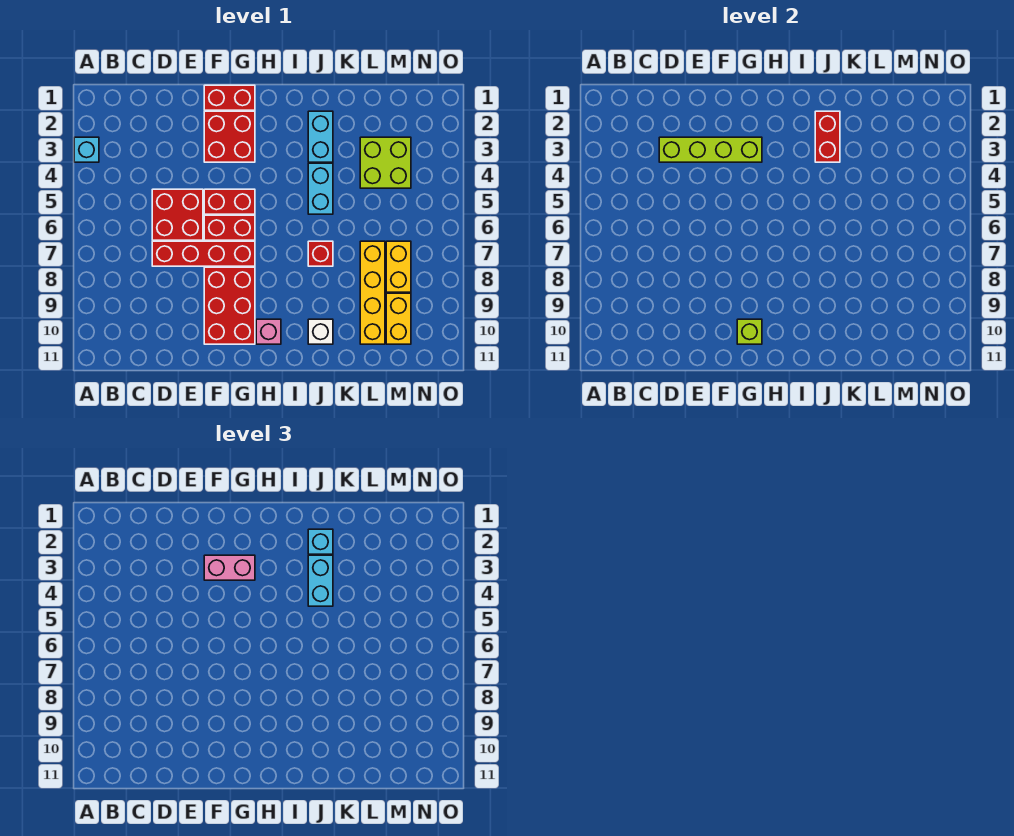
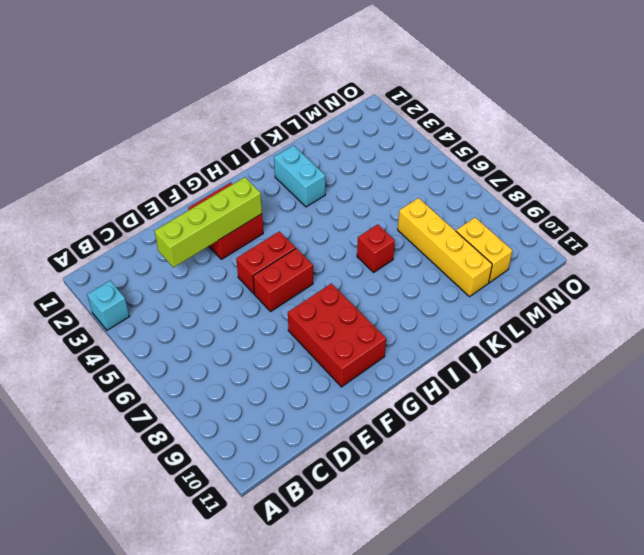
none -> red 2x2 brick [152,189,203,240]
none -> red 1x4 brick [152,241,255,266]
none -> red 1x2 brick [204,85,255,110]

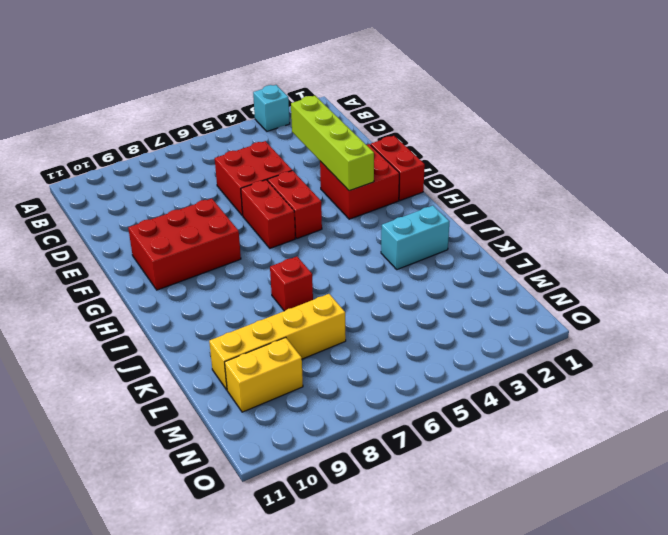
none -> red 1x4 brick [152,241,255,266]
none -> pink 1x1 brick [256,319,281,344]
none -> cyan 1x2 brick [308,163,333,214]

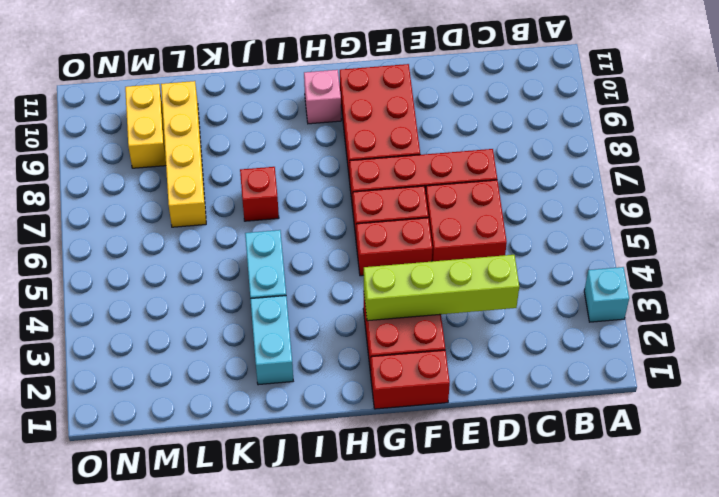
none -> white 1x1 brick [308,319,333,344]
none -> lime 2x2 brick [360,137,411,188]
none -> yellow 1x2 brick [386,241,411,292]

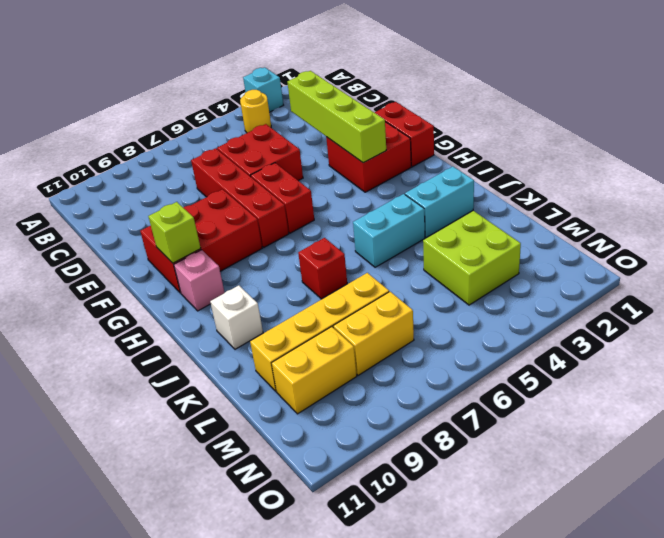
yellow 1x1 round brick [240,90,271,133] -> none
none -> red 1x2 brick [204,189,255,214]
none -> red 1x2 brick [815,111,840,162]
none -> pink 1x2 brick [204,555,255,580]

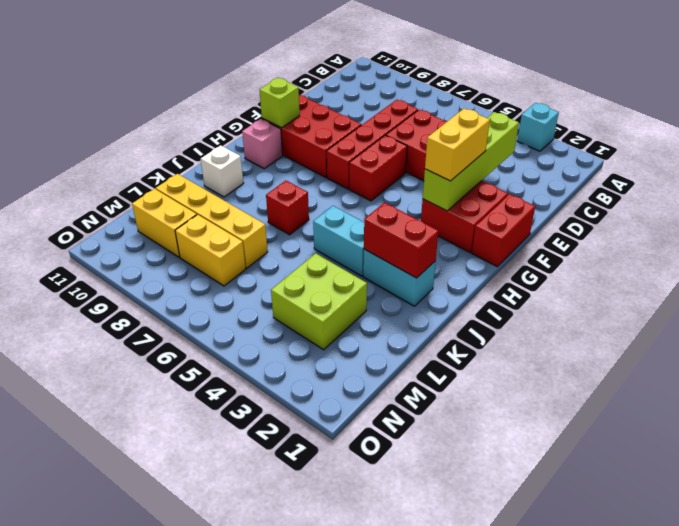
yellow 1x2 brick [425,108,490,181] -> pink 1x2 brick [204,555,255,580]
none -> red 1x2 brick [204,189,255,214]
none -> cyan 1x1 brick [308,529,333,554]
none -> cyan 1x2 brick [308,555,333,606]

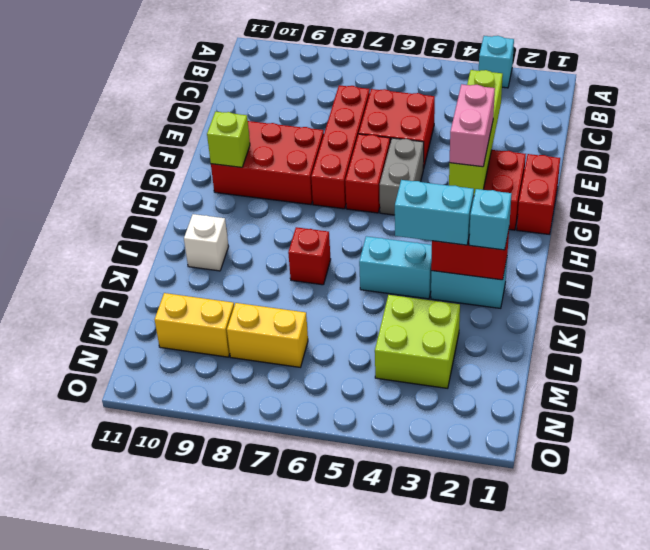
grey 1x2 brick [380,138,424,215] -> red 1x2 brick [204,189,255,214]
none -> pink 1x1 brick [256,319,281,344]
none -> yellow 1x4 brick [360,241,385,344]

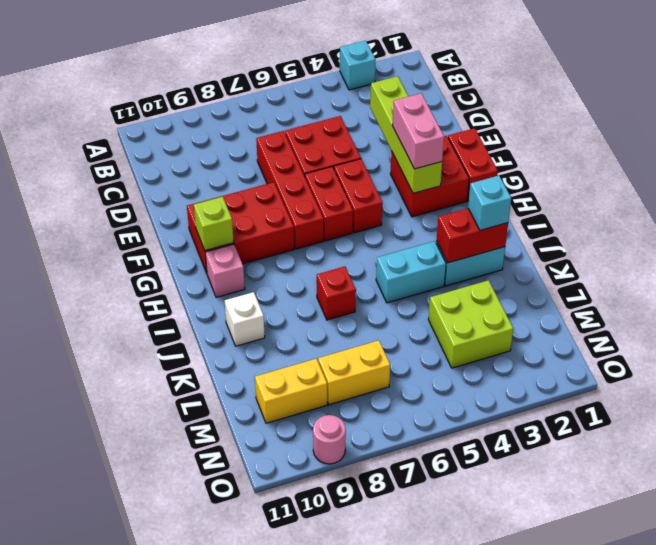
pink 1x1 round brick [313,415,346,464] -> none
none -> yellow 1x4 brick [360,241,385,344]
none -> cyan 1x2 brick [308,555,333,606]

